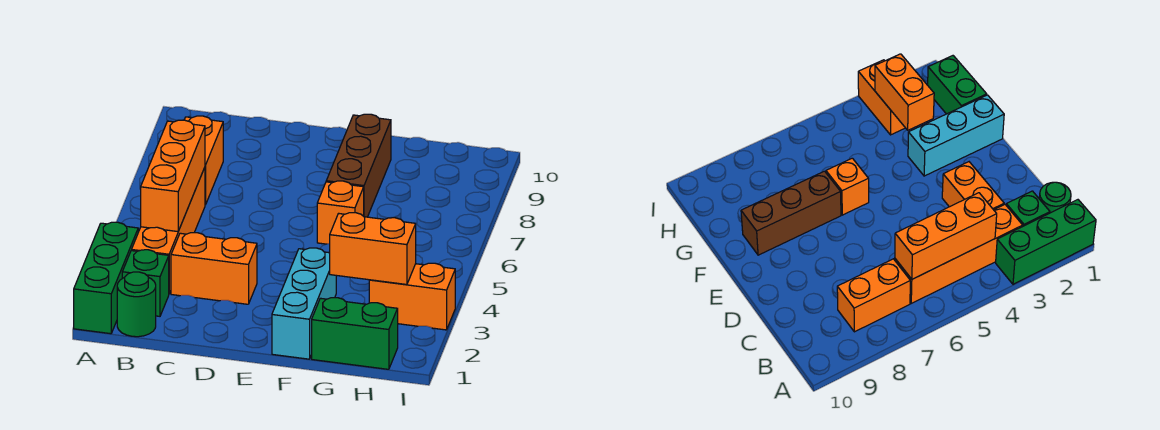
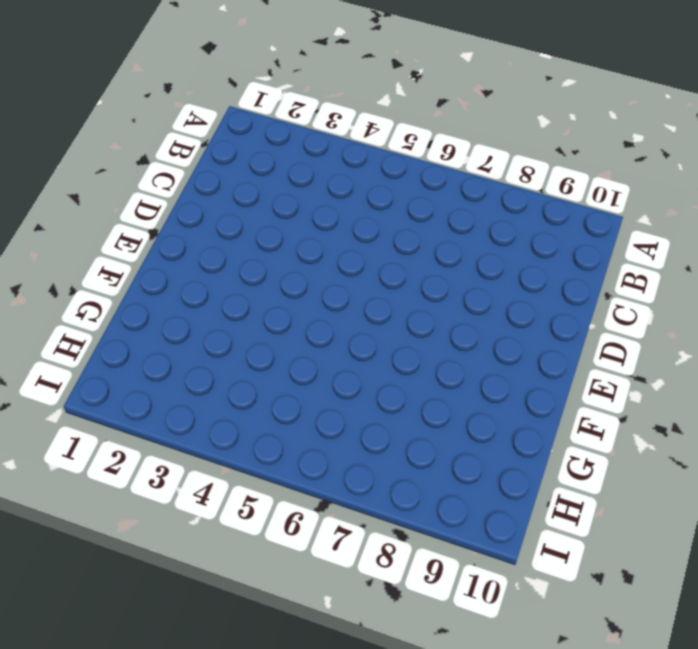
none -> green 1x3 brick [74,222,138,334]
none -> green 1x1 round brick [117,272,156,337]
none -> green 1x1 brick [122,250,169,316]

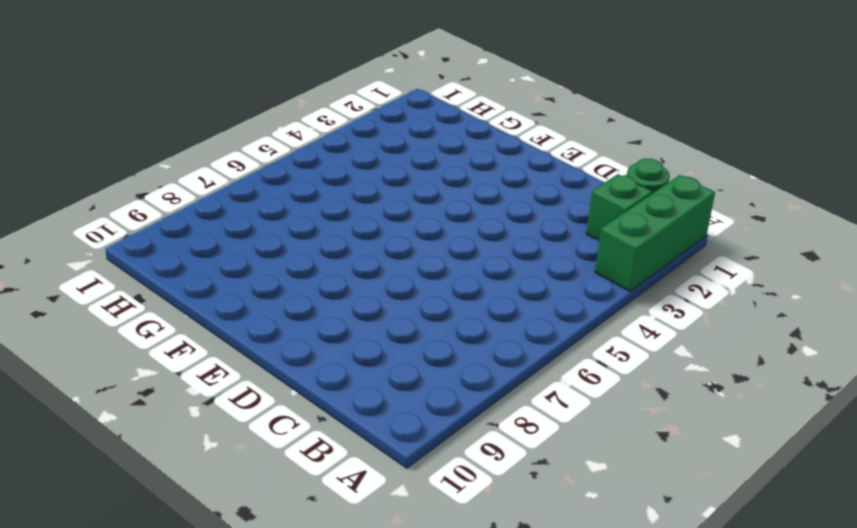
none -> orange 1x4 brick [132,167,205,293]
none -> orange 1x2 brick [184,116,223,205]
none -> orange 1x2 brick [171,233,257,304]

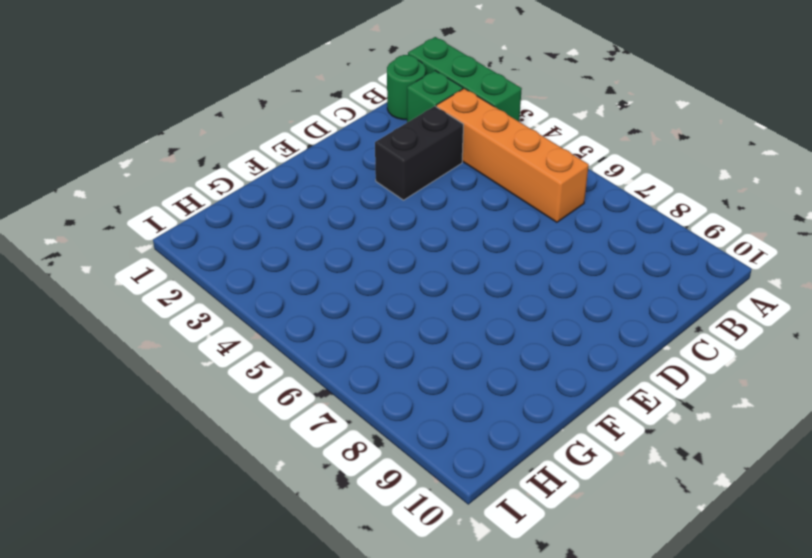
black 1x2 brick [375,106,463,200] -> orange 1x2 brick [171,233,257,304]
none -> orange 1x2 brick [184,116,223,205]
none -> cyan 1x3 brick [272,248,336,359]
none -> orange 1x1 brick [317,181,364,244]

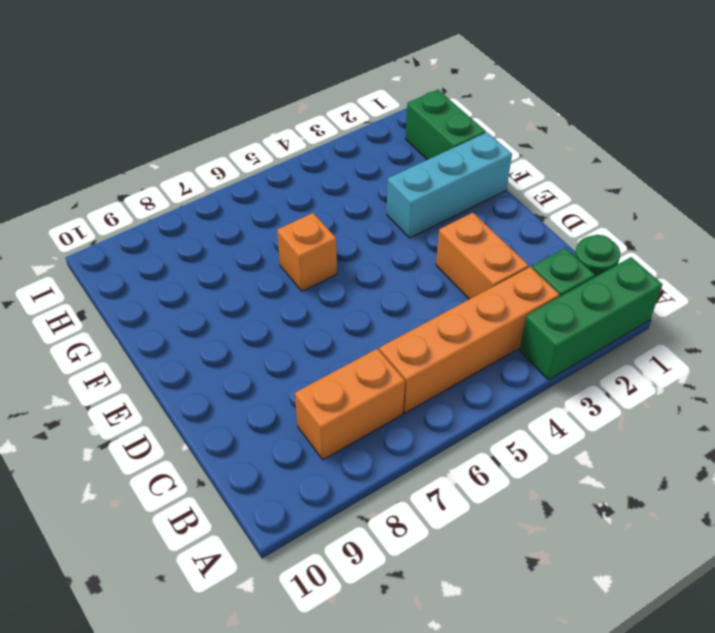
none -> brown 1x3 brick [326,114,391,217]
none -> orange 1x2 brick [369,263,455,330]
none -> orange 1x3 brick [141,120,205,232]

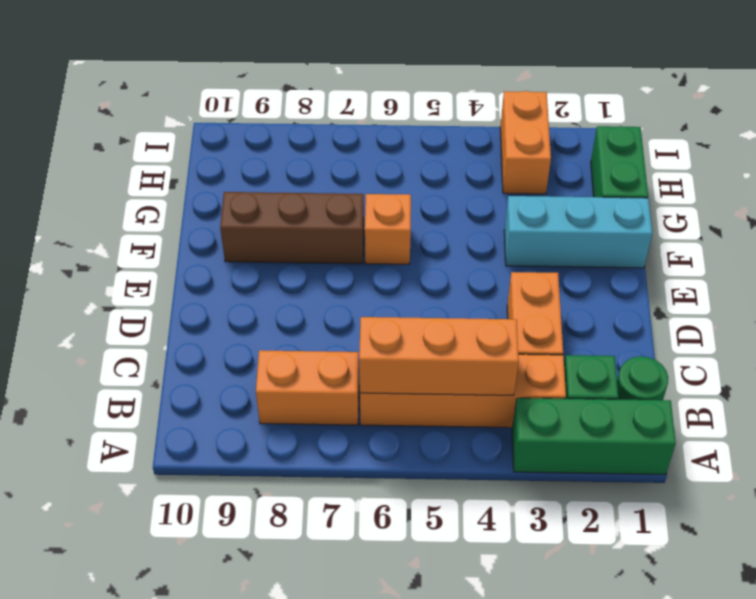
none -> orange 1x2 brick [330,213,416,284]

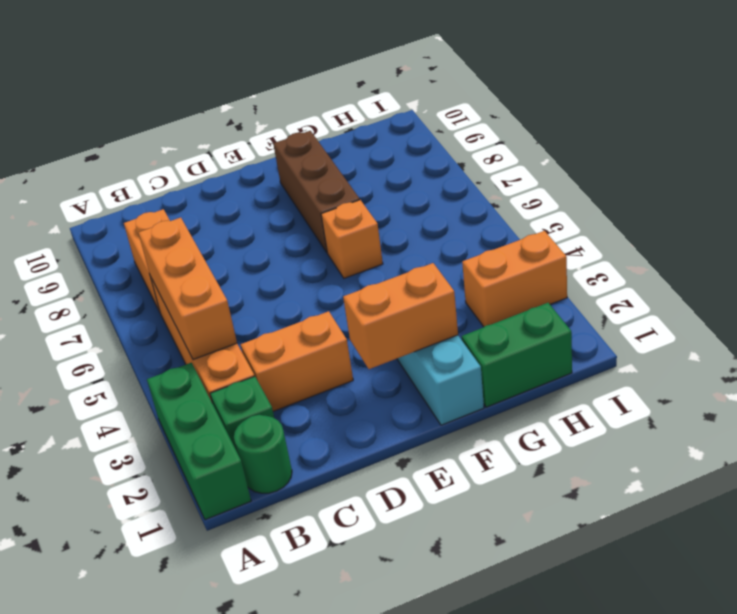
orange 1x2 brick [343,263,458,369] -> orange 1x2 brick moved to [330,213,416,284]

